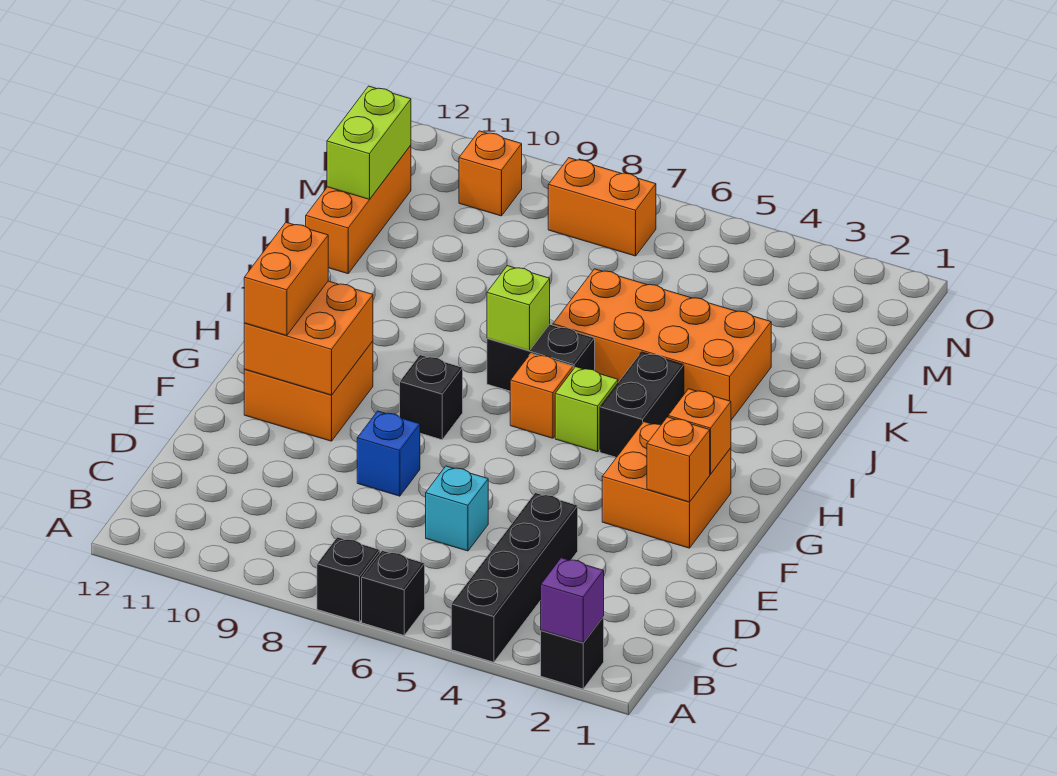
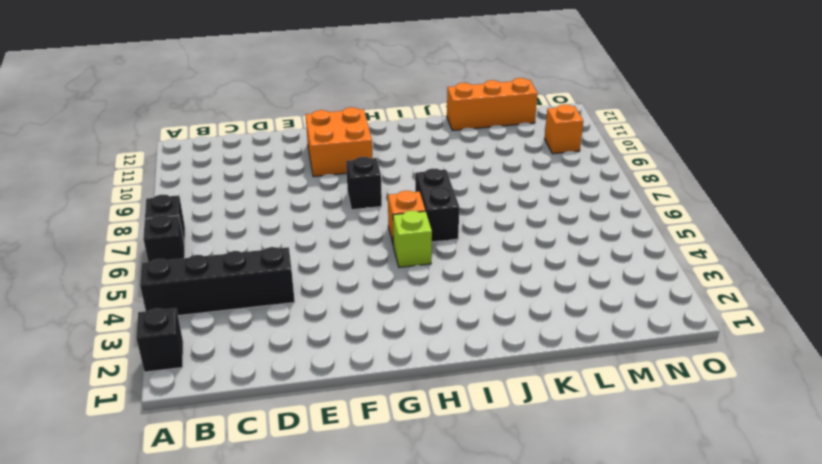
none -> cyan 1x1 brick [426,466,488,551]
none -> blue 1x1 brick [357,411,420,496]
none -> orange 2x2 brick [602,422,731,548]

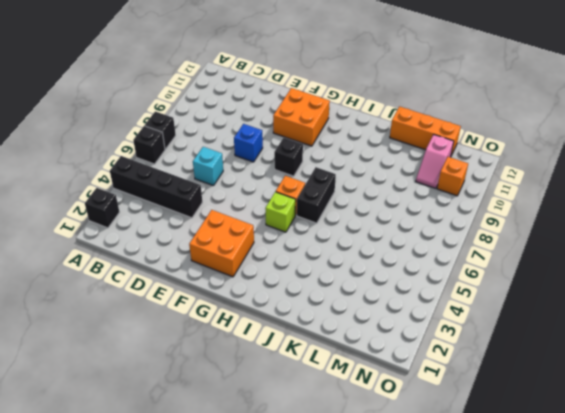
pink 1x2 slope [416,135,454,188] -> none
none -> black 1x2 brick [600,352,684,457]
none -> orange 2x4 brick [553,269,771,420]
none -> orange 1x2 brick [548,158,656,256]

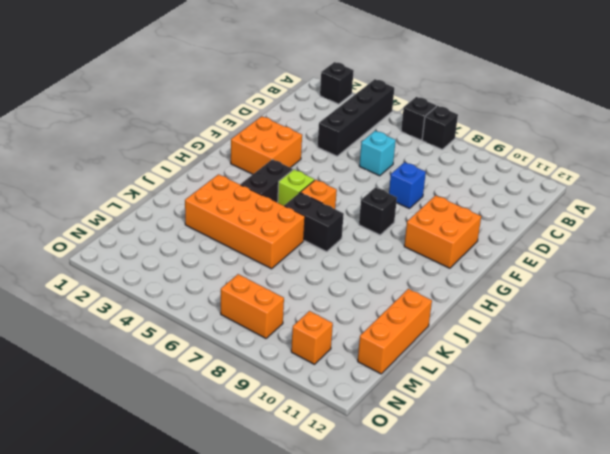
none -> purple 1x1 brick [541,558,604,643]
none -> orange 1x1 brick [647,417,710,502]
none -> orange 2x2 brick [244,281,373,395]

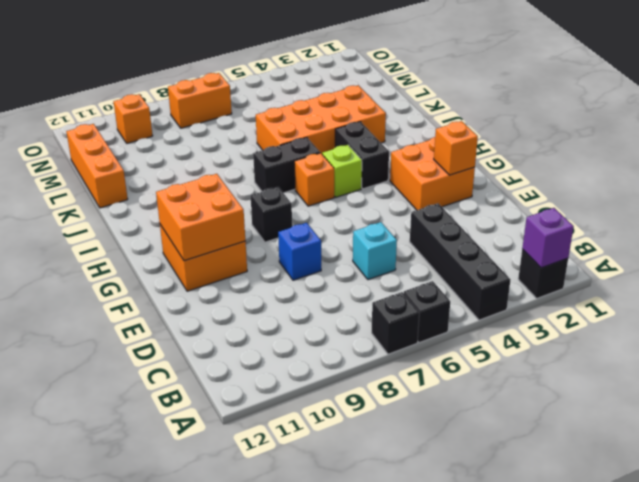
none -> orange 1x1 brick [668,389,731,474]
none -> lime 1x1 brick [487,266,550,351]
none -> lime 1x2 brick [327,86,411,199]

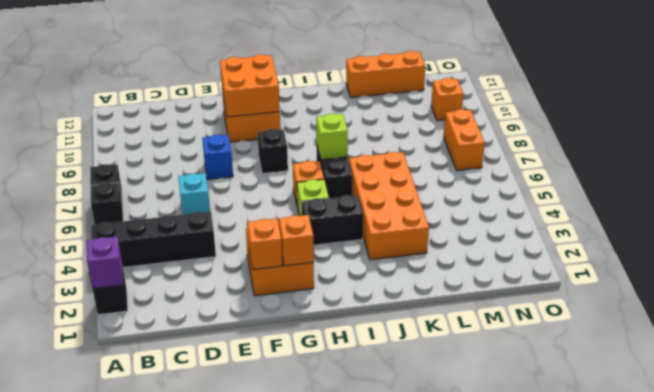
none -> lime 1x2 brick [327,86,411,199]
none -> orange 1x2 brick [244,222,328,336]

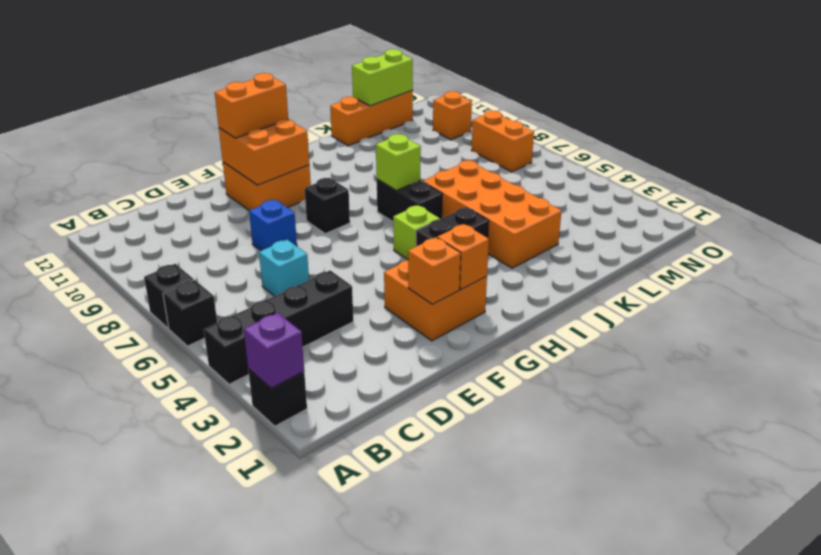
none -> orange 1x1 brick [510,354,573,438]

